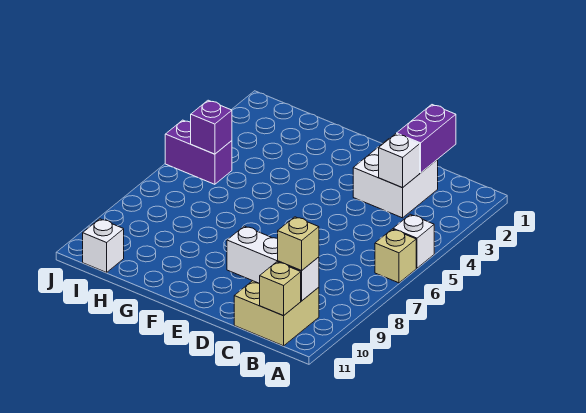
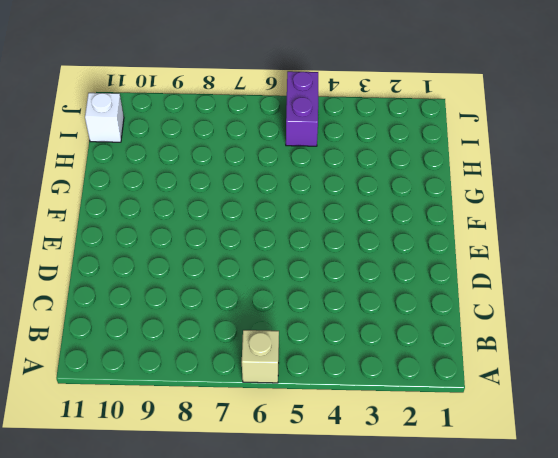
none -> white 1x1 brick [393,214,434,268]
none -> tan 2x2 brick [234,281,319,346]
none -> white 2x2 brick [353,139,438,218]

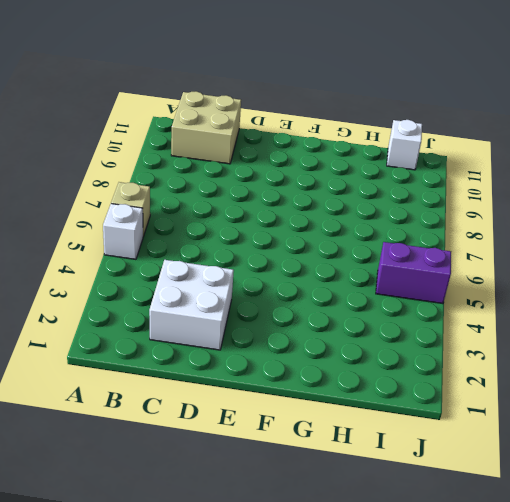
none -> white 1x3 brick [227,226,319,301]
none -> tan 1x1 brick [260,262,301,316]
none -> purple 1x2 brick [397,105,456,173]

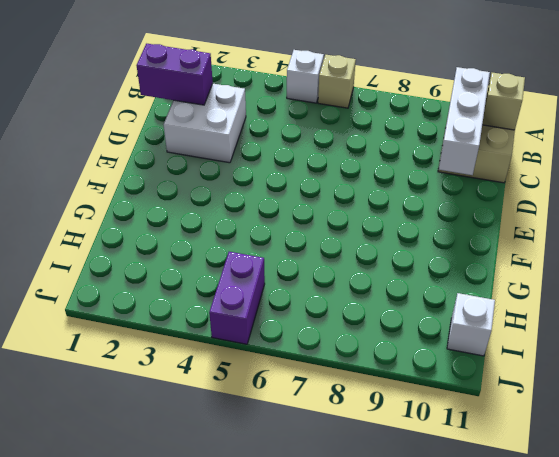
none -> white 1x1 brick [379,134,420,188]
none -> purple 1x1 brick [191,100,232,154]
none -> tan 1x1 brick [278,217,319,271]

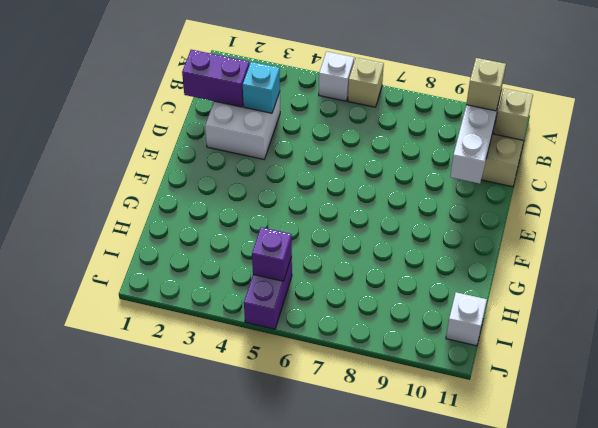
cyan 1x1 brick [243,62,280,113] -> white 1x1 brick [379,134,420,188]

